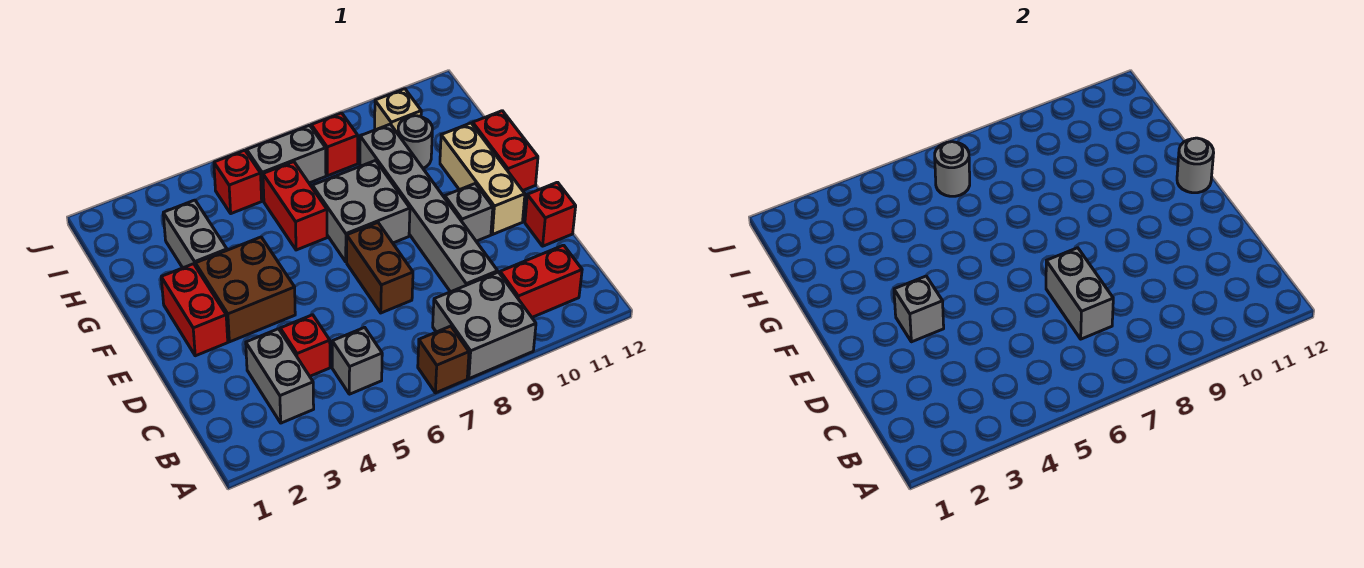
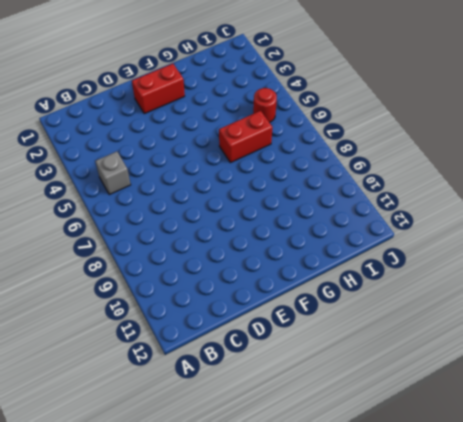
red 1x1 round brick [253,88,277,123] -> red 1x1 brick [214,150,262,214]
none -> brown 1x1 brick [418,326,469,393]
none -> grey 2x2 brick [433,272,536,379]
none -> grey 1x2 brick [246,329,314,423]

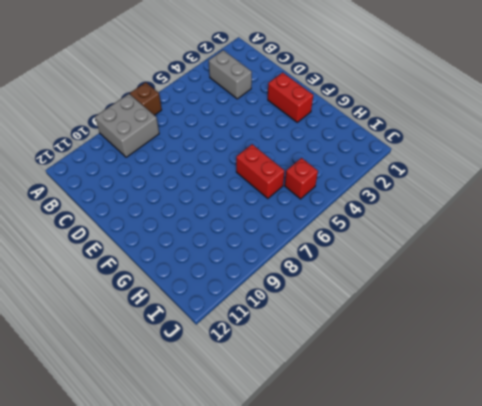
none -> grey 1x1 brick [332,327,382,394]
none -> red 1x2 brick [500,245,582,317]
none -> red 1x1 brick [280,315,330,376]

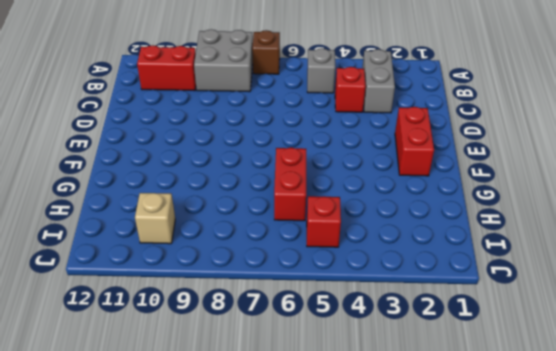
none -> grey 1x6 brick [360,124,498,292]
none -> brown 1x2 brick [347,223,413,313]
none -> red 1x1 brick [525,182,576,246]

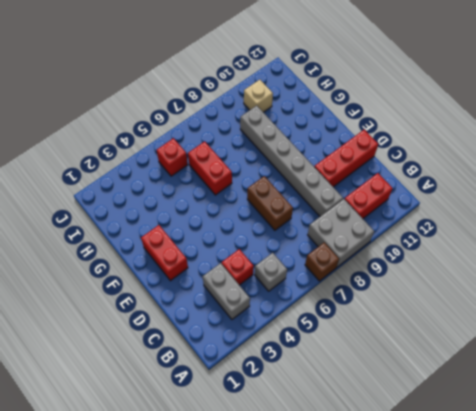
red 1x3 brick [314,130,378,187] -> red 1x1 brick [525,182,576,246]
none -> brown 2x2 brick [195,237,295,342]
none -> grey 1x1 brick [445,184,493,241]
none -> tan 1x3 brick [440,123,525,235]

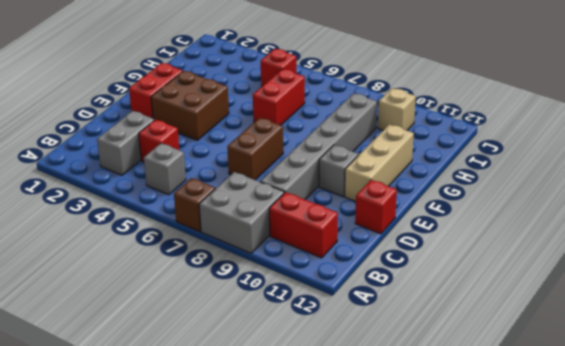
none -> grey 2x2 brick [312,160,410,262]
none -> red 1x2 brick [473,111,538,191]
none -> grey 1x2 brick [163,200,227,268]

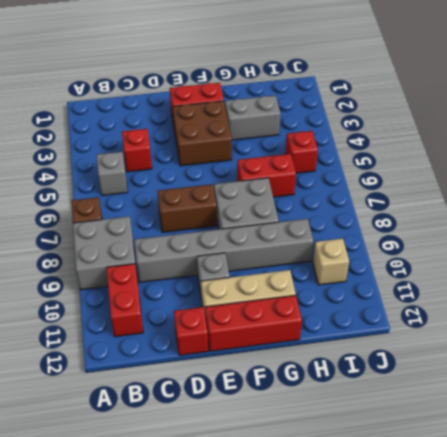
red 1x3 brick [205,295,302,351] -> red 1x2 brick [473,111,538,191]
none -> grey 1x2 brick [246,329,314,423]
none -> grey 1x1 round brick [398,116,432,168]
none -> grey 1x2 brick [247,125,326,201]

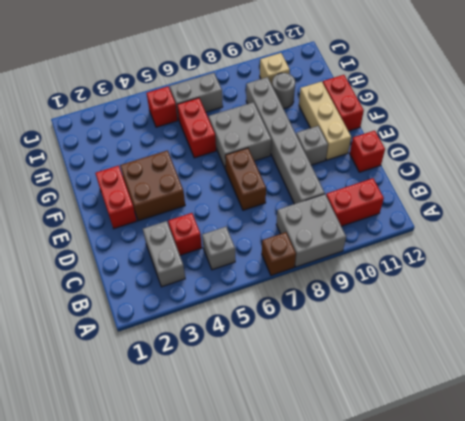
none -> grey 1x2 brick [163,200,227,268]
none -> red 1x1 brick [311,113,358,176]
none -> grey 1x2 brick [1046,248,1113,339]

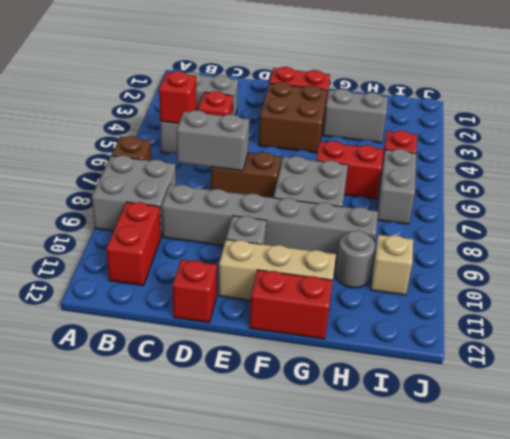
red 1x1 brick [159,71,196,123] -> red 1x1 brick moved to [311,113,358,176]
none -> grey 1x1 brick [894,276,944,342]
none -> grey 1x1 round brick [1177,138,1214,193]
none -> grey 1x1 round brick [935,142,970,196]

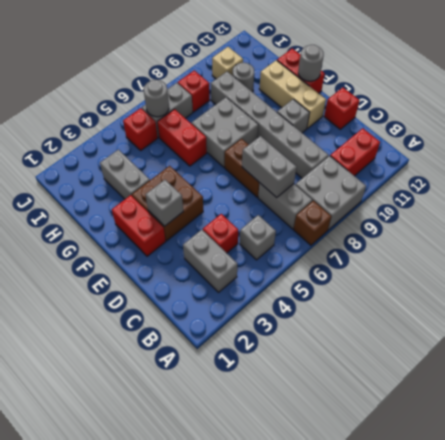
grey 1x2 brick [258,183,312,229] -> none

